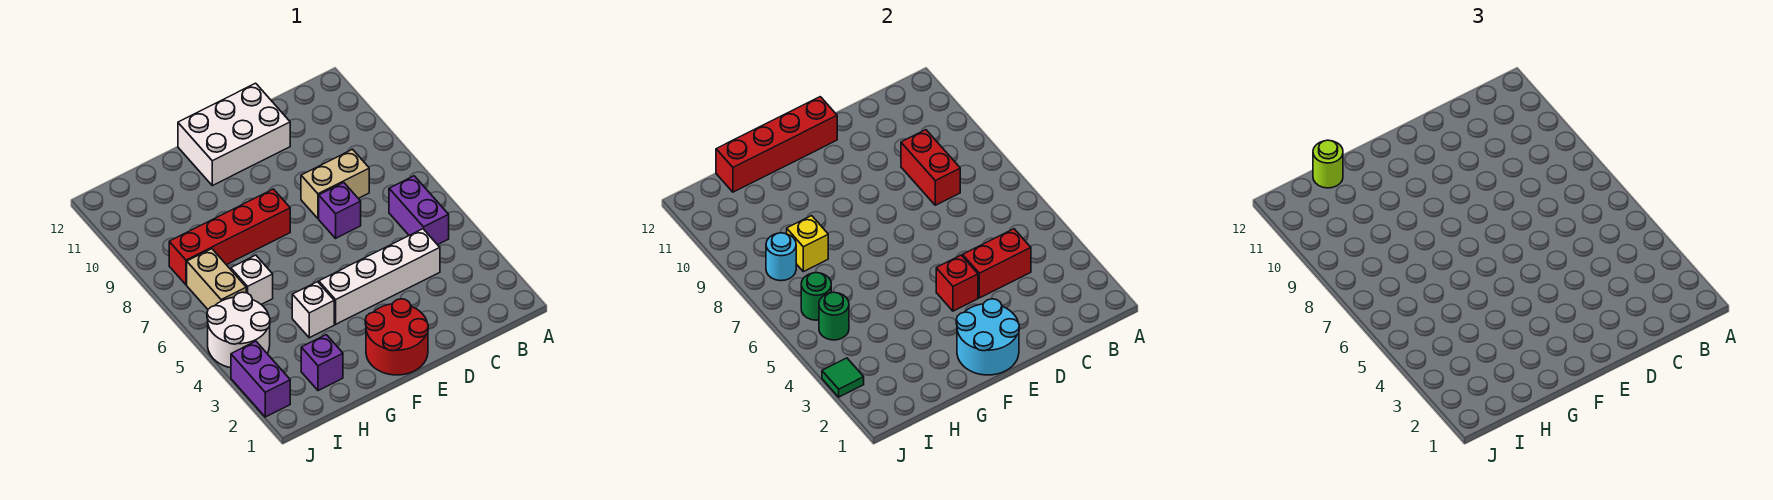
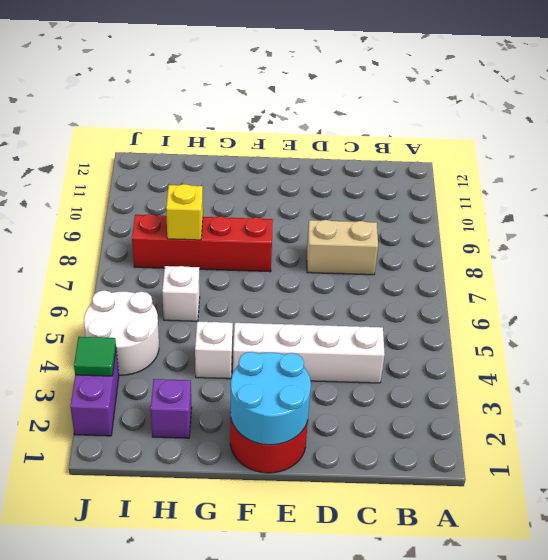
none -> purple 1x2 brick [389,176,449,245]
none -> purple 1x1 brick [319,182,361,238]
none -> white 2x3 brick [178,83,290,186]

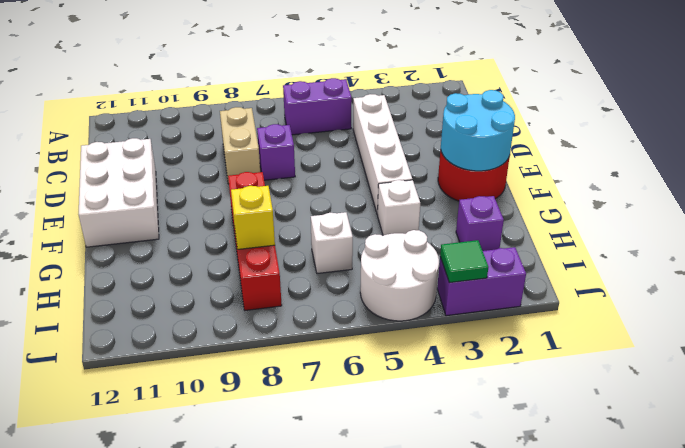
none -> tan 1x2 brick [187,249,246,309]
none -> red 1x2 brick [963,229,1031,298]
none -> red 1x2 brick [901,130,960,205]

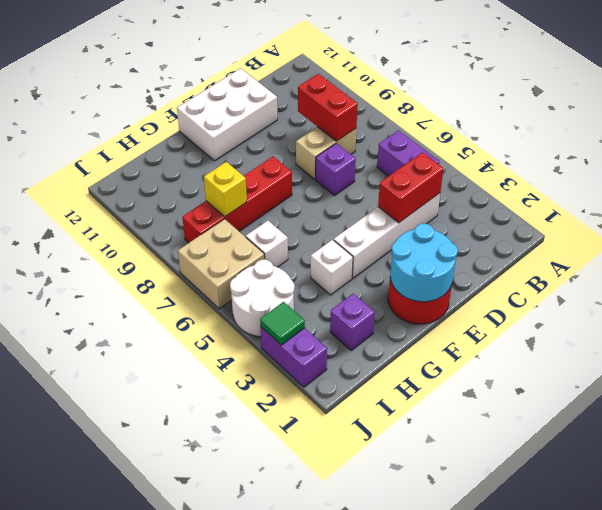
tan 2x2 brick [178,219,264,309] -> tan 1x2 brick [187,249,246,309]
none -> red 1x1 brick [936,255,978,311]
none -> red 1x4 brick [716,97,837,192]
none -> green 1x1 round brick [819,292,849,340]

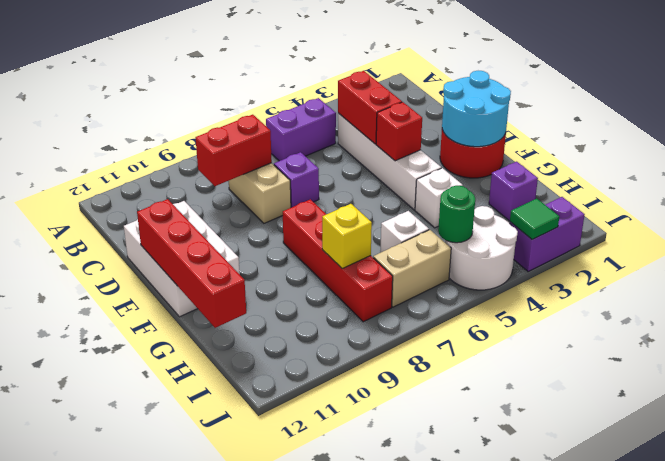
none -> green 1x1 round brick [801,273,831,320]
none -> cyan 1x1 round brick [766,233,796,281]
none -> lime 1x1 round brick [1313,140,1343,188]

